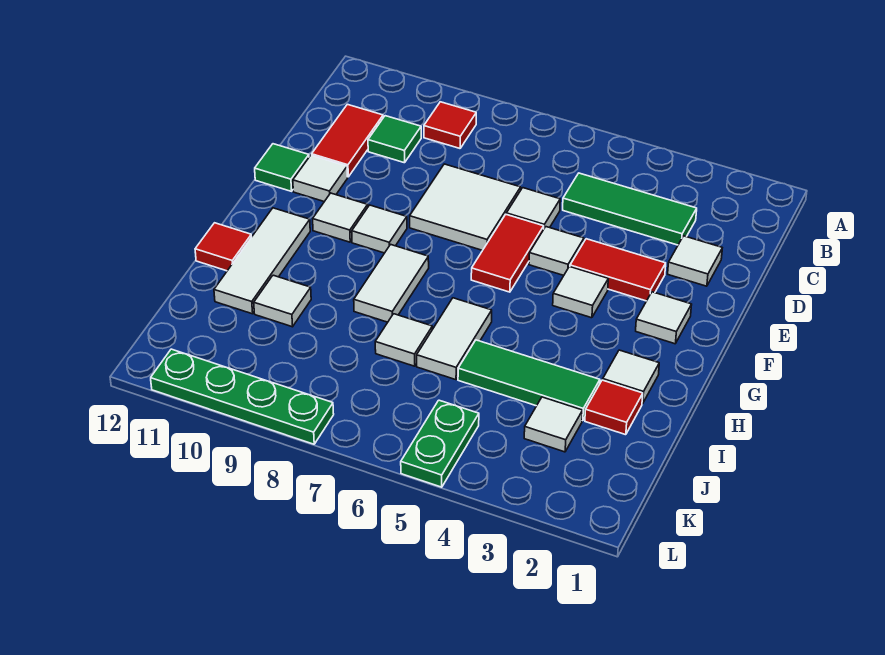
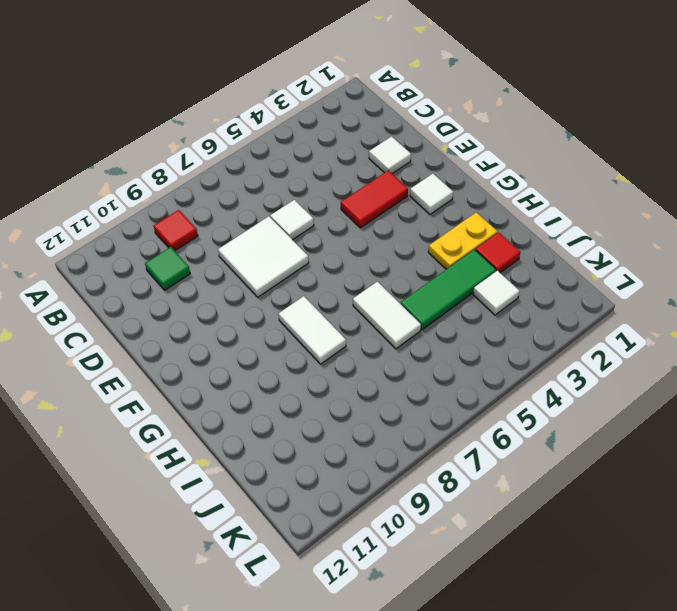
yellow 1x2 plate [428,212,498,269] -> white 1x1 tile [603,350,659,404]
none -> green 1x3 tile [563,173,697,245]
none -> red 1x2 tile [312,104,383,177]
none -> white 1x1 tile [529,227,584,275]

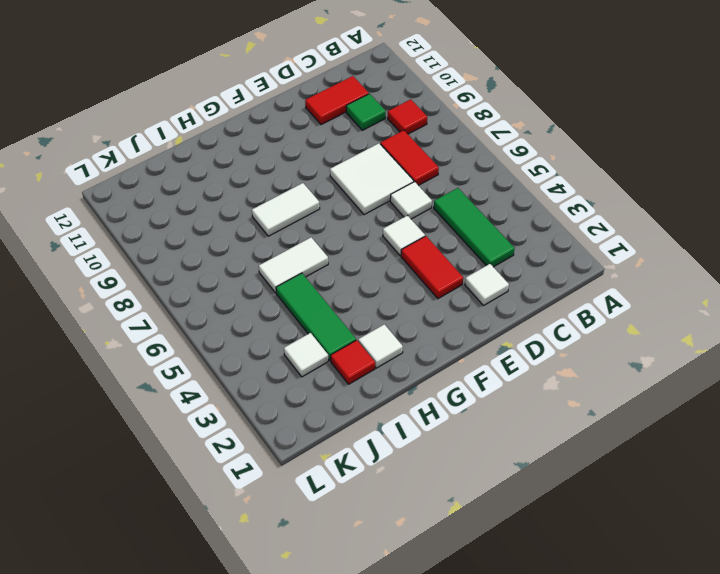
red 1x2 tile [380,130,439,185] -> red 1x2 tile turned to [471,215,544,292]
none -> white 1x1 tile [293,155,348,202]
none -> green 1x1 tile [255,144,309,191]
none -> white 1x1 tile [636,292,692,344]

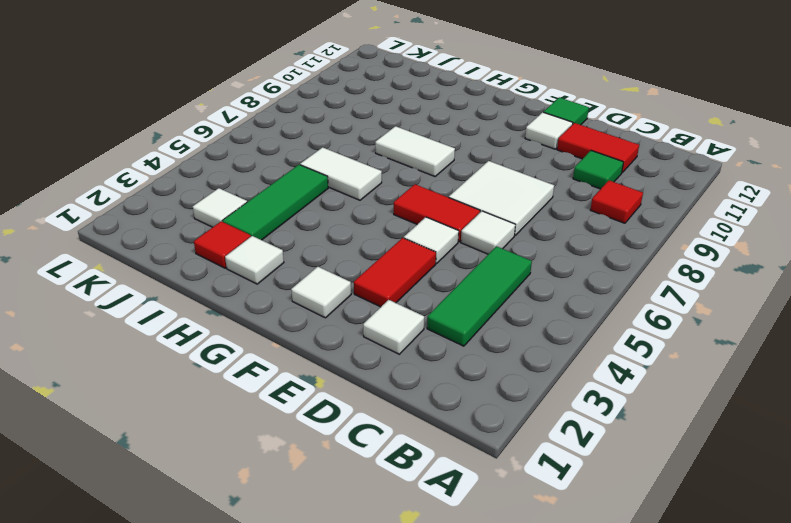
none -> white 1x1 tile [553,267,608,318]
none -> white 1x1 tile [352,205,407,253]
none -> white 1x1 tile [313,193,368,242]

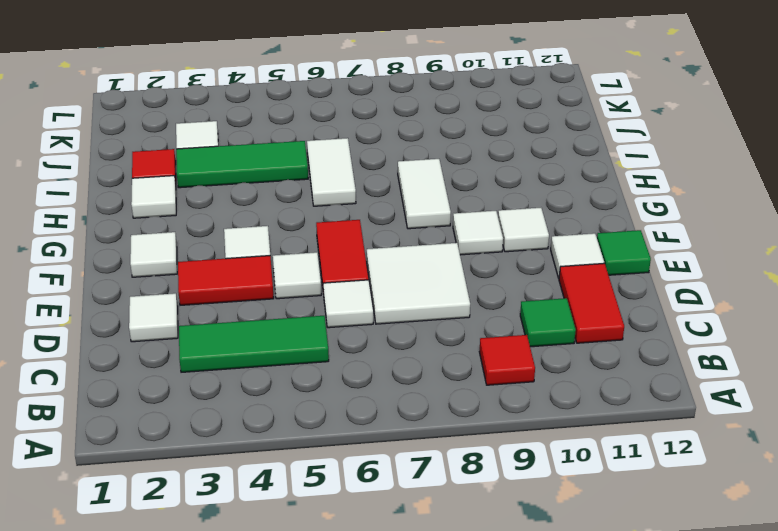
none -> white 1x3 tile [214,208,310,314]
none -> red 1x1 tile [195,223,251,271]
none -> white 1x1 tile [375,314,432,366]

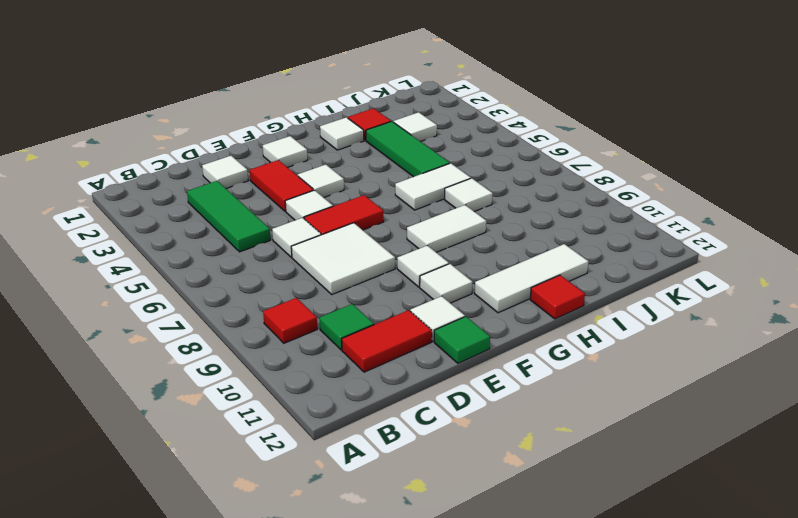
none -> white 1x1 tile [254,275,311,327]
none -> green 1x2 plate [401,400,479,487]
none -> green 1x4 plate [151,349,334,444]

